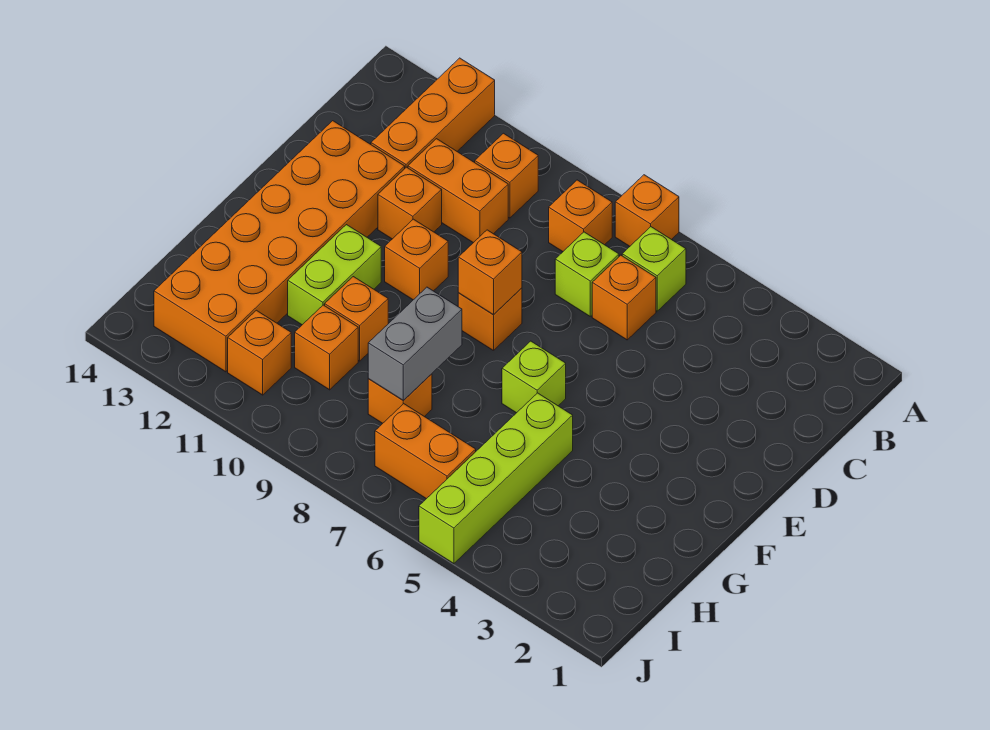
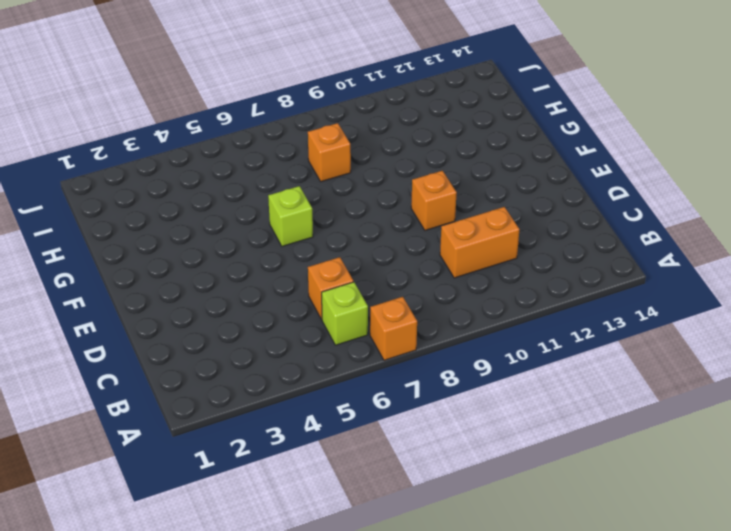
none -> orange 1x3 brick [371,58,495,168]
none -> orange 1x1 brick [549,180,612,252]
none -> orange 1x1 brick [475,133,538,218]

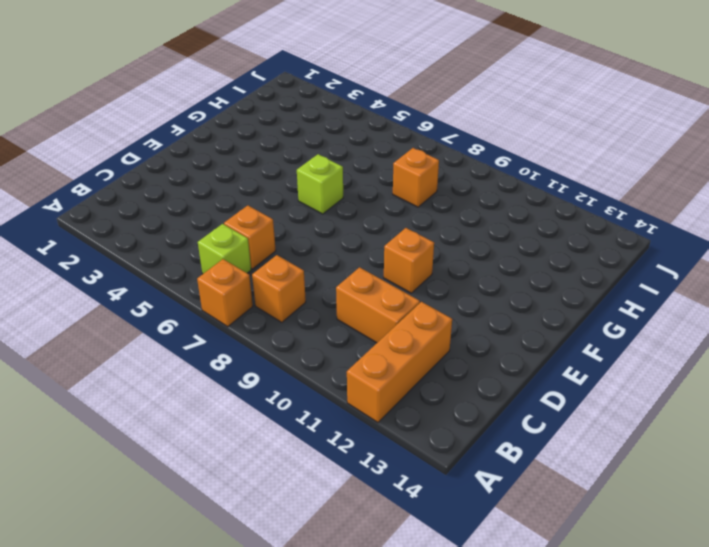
none -> orange 1x1 brick [475,133,538,218]
none -> lime 1x1 brick [555,232,619,316]
none -> orange 1x1 brick [378,167,442,239]

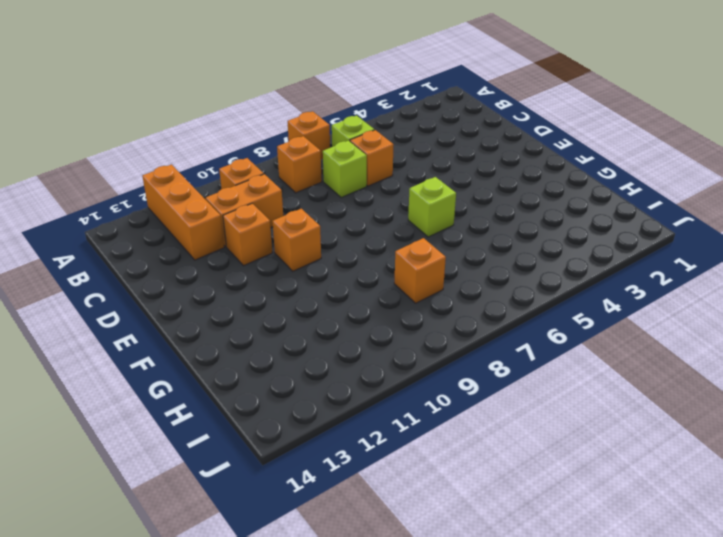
none -> orange 2x6 brick [154,121,405,372]
none -> orange 1x1 brick [458,288,522,351]
none -> lime 1x2 brick [288,225,381,325]

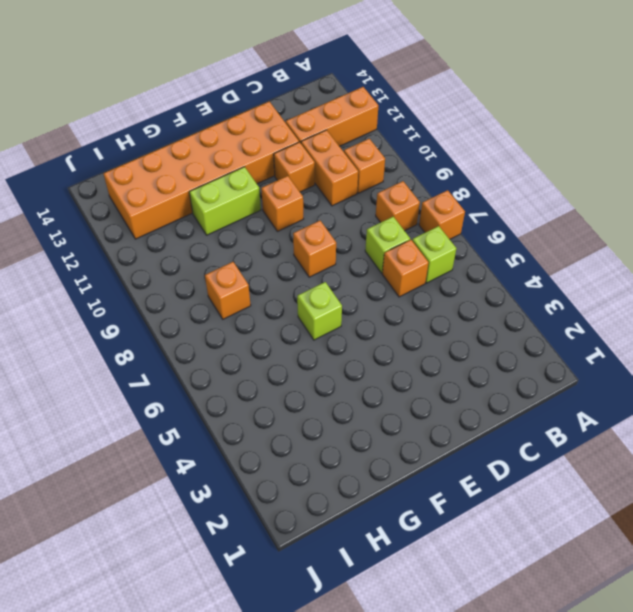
none -> lime 1x4 brick [419,393,573,564]
none -> orange 1x1 brick [325,277,388,361]
none -> orange 1x1 brick [295,305,358,390]

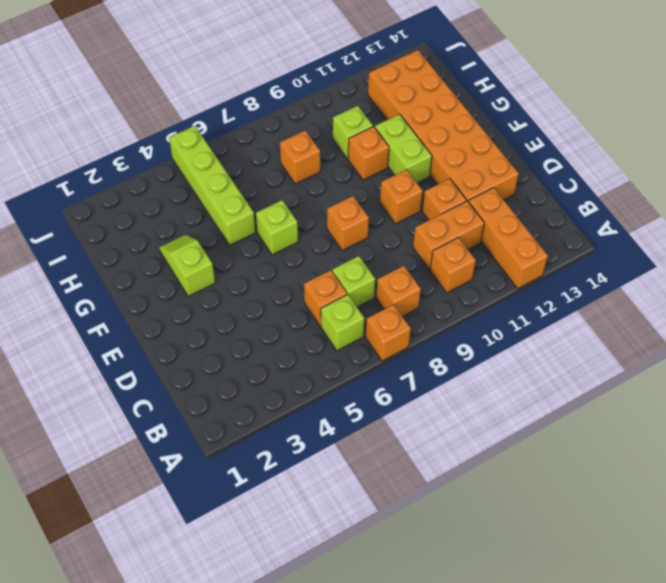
lime 1x2 slope [159,235,215,296] -> none
lime 1x1 brick [333,106,373,159] -> orange 1x1 brick [295,305,358,390]
none -> orange 1x2 brick [375,404,476,499]
none -> orange 1x1 brick [228,310,291,395]
none -> orange 1x1 brick [458,230,522,315]

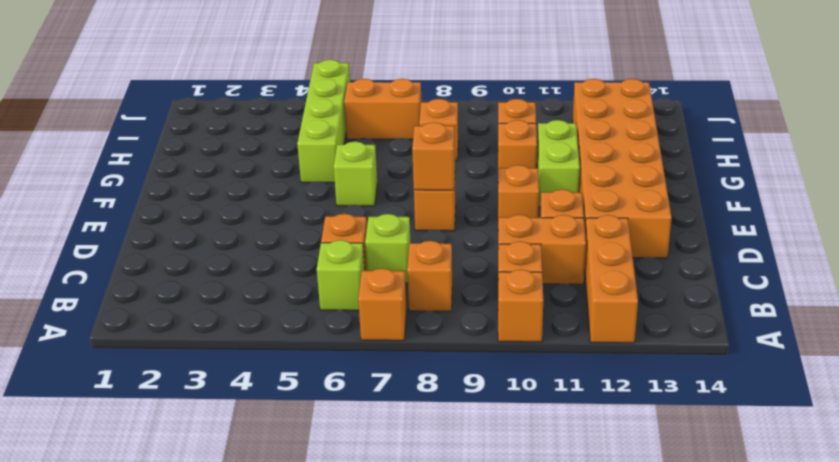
orange 1x1 brick [498,269,543,342] -> orange 1x1 brick moved to [228,310,291,395]
none -> grey 1x2 brick [368,287,462,400]

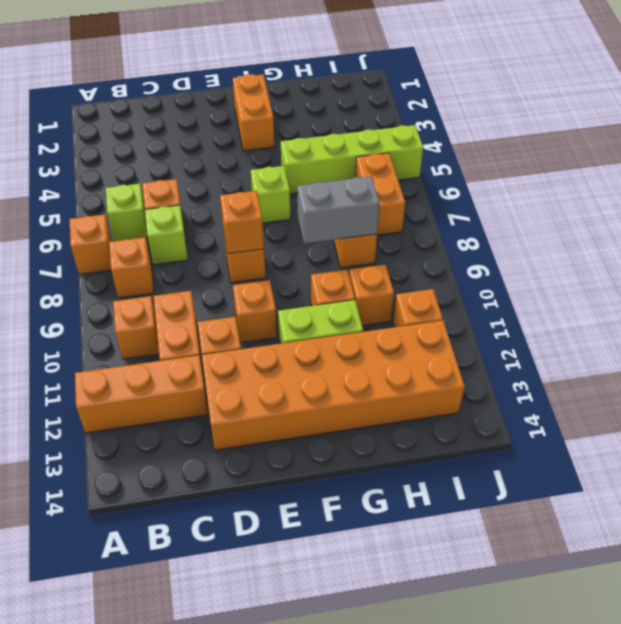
orange 1x2 brick [233,74,275,151] -> none

